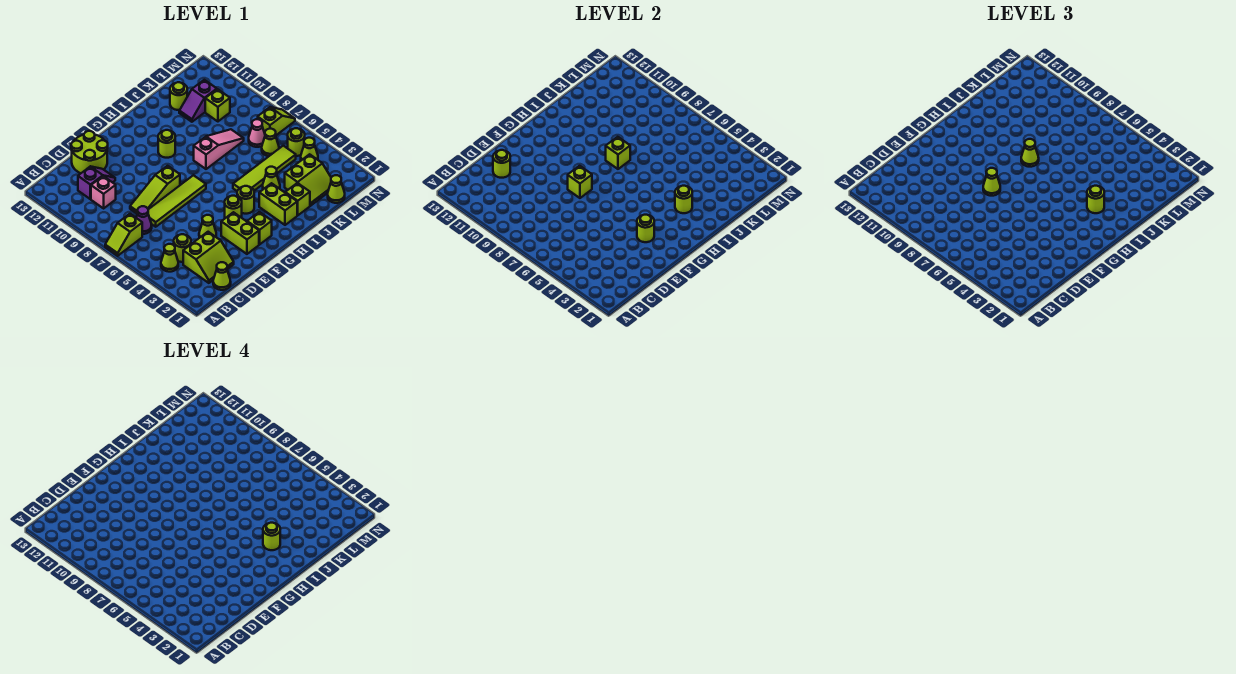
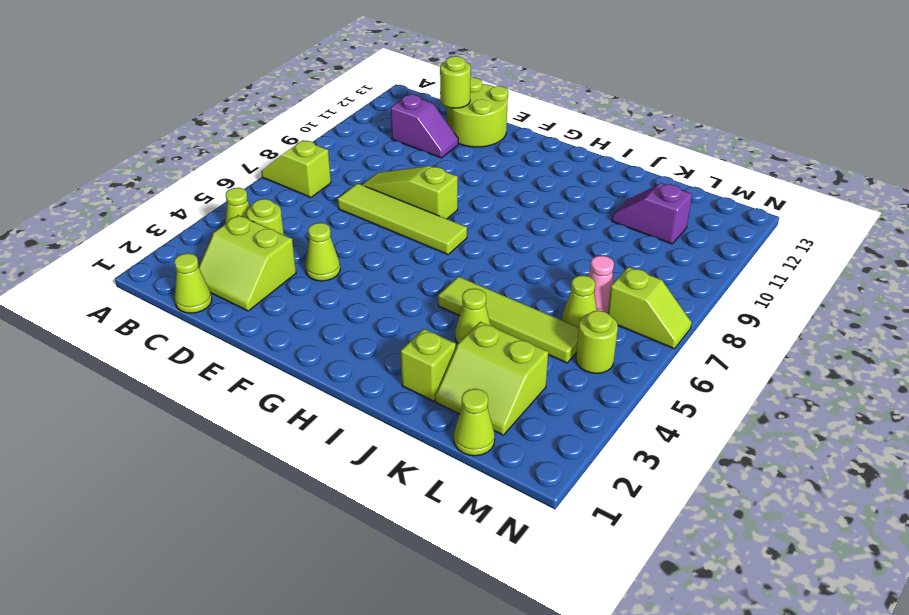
none -> purple 1x1 cone [136,206,152,234]
none -> pink 1x1 brick [91,176,116,208]
none -> lime 1x2 brick [221,212,259,254]
none -> lime 1x1 brick [247,212,272,244]

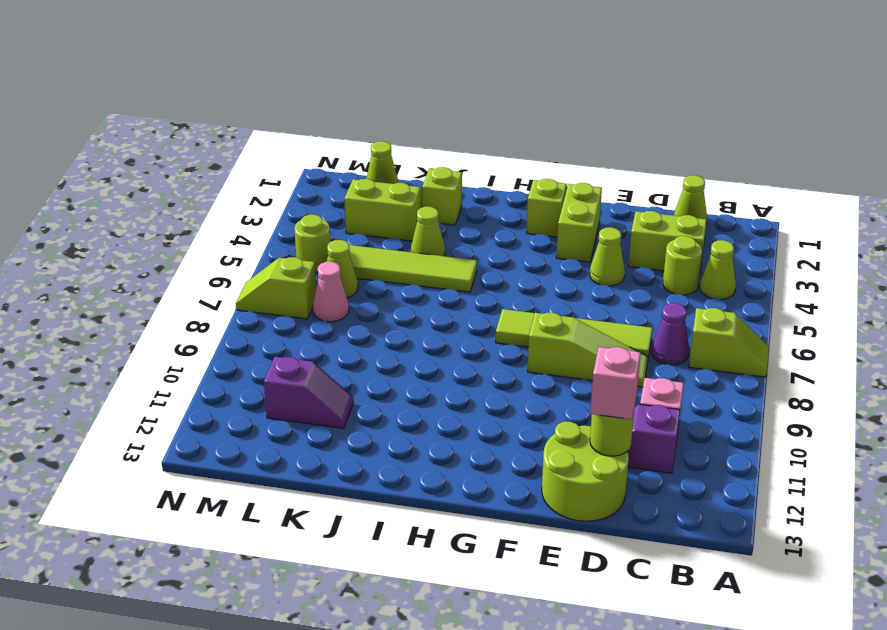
pink 1x1 brick [590,347,641,419] -> none
none -> lime 1x1 round brick [225,196,242,218]
none -> lime 1x1 round brick [237,186,254,214]
none -> lime 1x1 round brick [158,130,175,158]
none -> lime 1x2 brick [259,183,297,225]

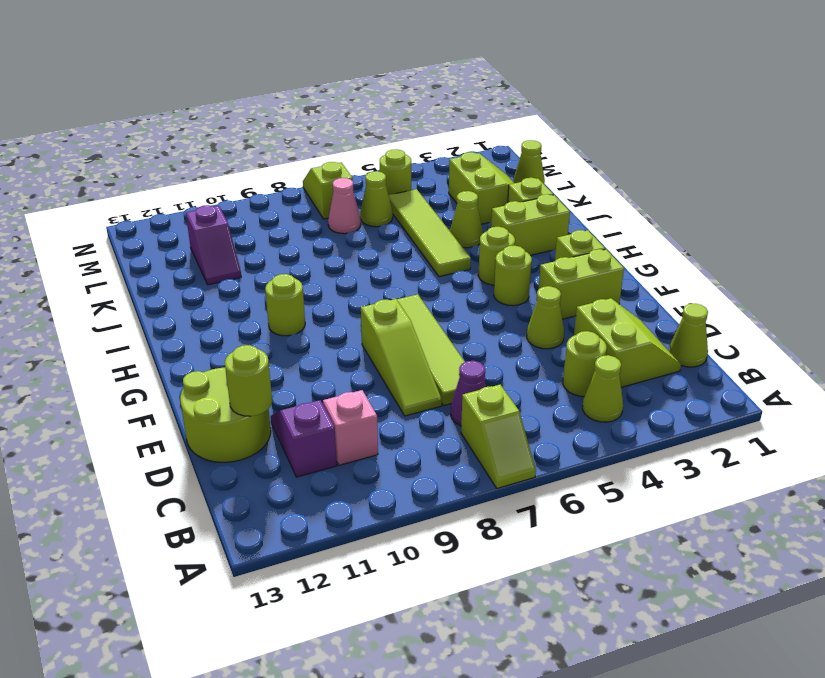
none -> pink 1x3 slope [194,129,244,169]
none -> lime 1x1 round brick [170,82,187,110]
none -> lime 1x1 brick [205,89,230,121]
none -> lime 1x1 cone [301,138,318,160]

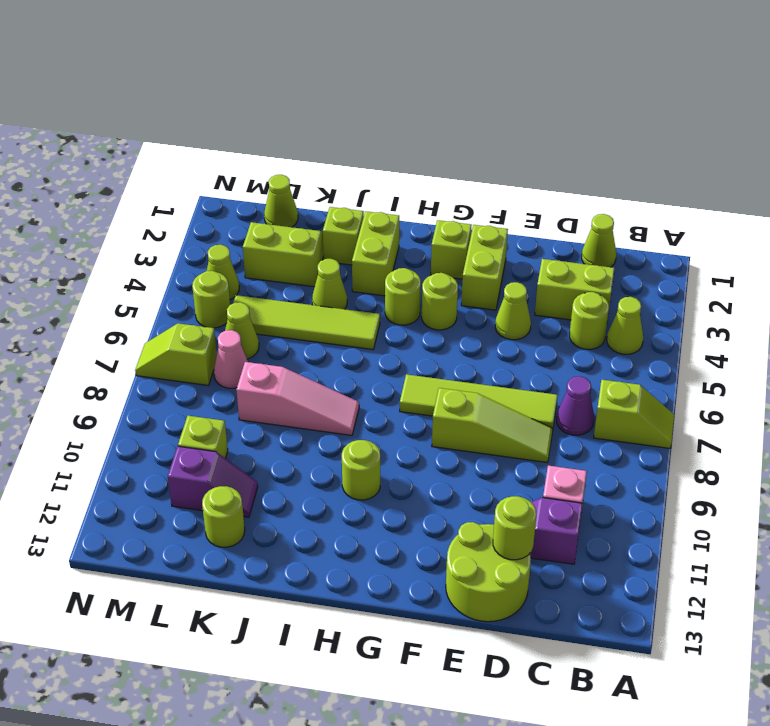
pink 1x3 slope [236,362,359,435] -> pink 1x3 slope turned to [194,129,244,169]
none -> lime 1x1 round brick [637,215,654,242]
none -> lime 1x1 brick [568,166,592,198]
none -> lime 1x1 round brick [675,186,692,213]
none -> lime 1x1 brick [606,137,630,169]

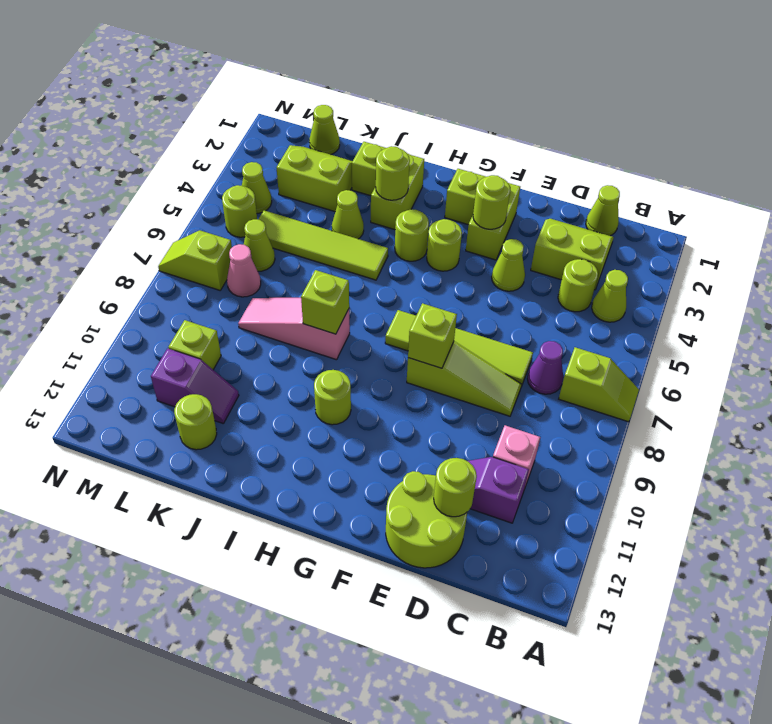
none -> lime 1x1 cone [983,168,1000,196]
none -> lime 1x1 round brick [1087,186,1104,213]
none -> lime 1x1 cone [1021,139,1039,167]
none -> lime 1x1 round brick [263,523,280,550]

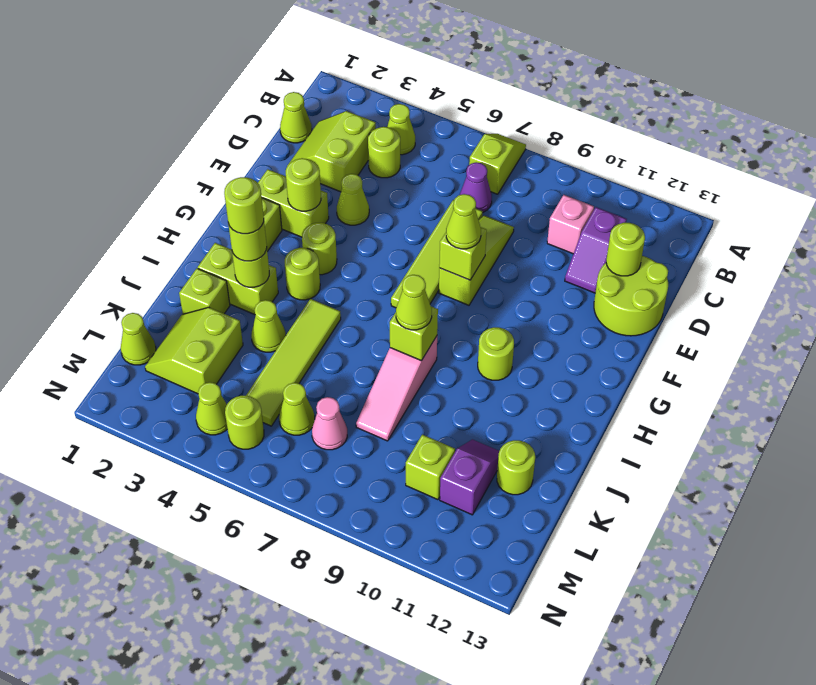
none -> lime 1x2 slope [258,107,295,135]

